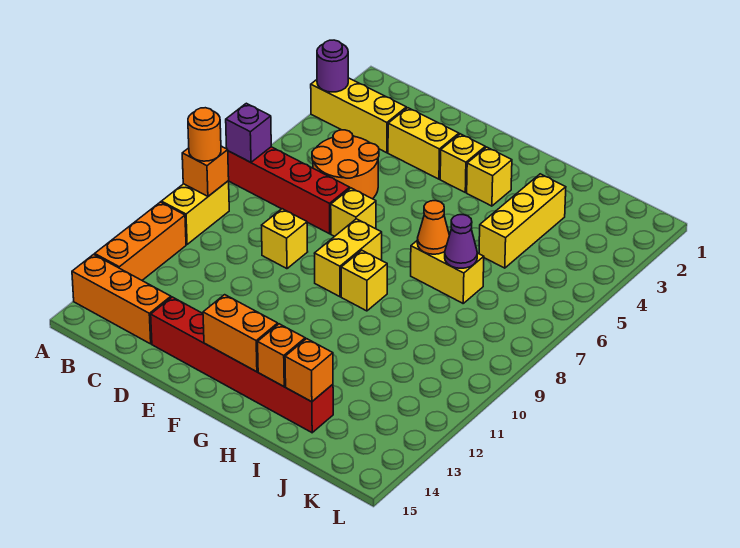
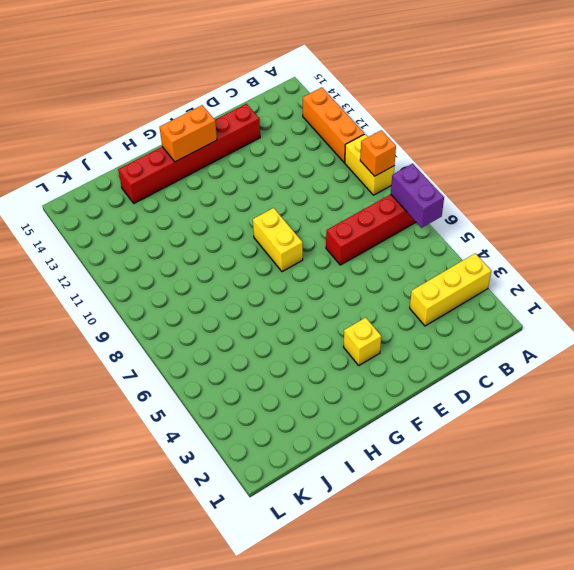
purple 1x2 brick [391,164,444,228] -> purple 1x1 brick [226,103,271,162]
none -> orange 1x3 brick [72,254,171,344]
none -> orange 2x2 round brick [312,130,379,199]
none -> yellow 1x2 brick [388,108,459,179]

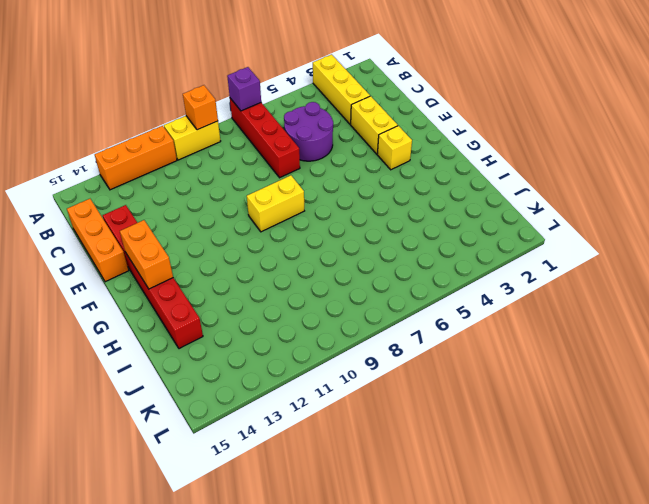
purple 2x2 round brick [284,102,333,161] -> orange 2x2 round brick [312,130,379,199]
orange 1x3 brick [67,199,129,282] -> orange 1x3 brick moved to [72,254,171,344]
none -> yellow 1x1 brick [262,209,308,269]
none -> yellow 1x1 brick [331,188,376,236]
none -> yellow 1x1 brick [467,147,512,206]

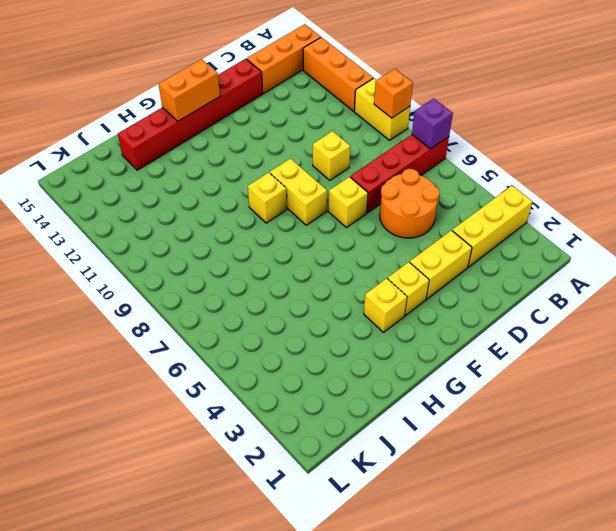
none -> yellow 1x2 brick [411,240,484,303]
none -> yellow 1x3 brick [479,174,566,268]
none -> purple 1x1 round brick [317,40,348,92]

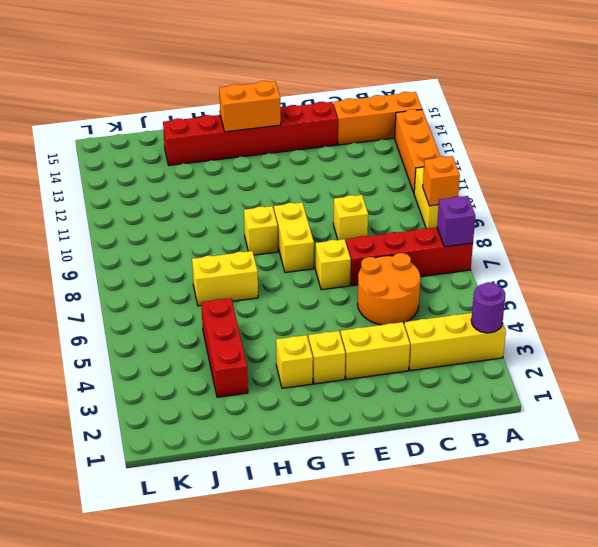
red 1x3 brick [201,298,248,397] -> yellow 1x3 brick [479,174,566,268]
none -> orange 1x1 cone [417,201,449,254]
none -> orange 1x1 brick [258,324,305,386]
none -> purple 1x1 cone [445,215,477,268]

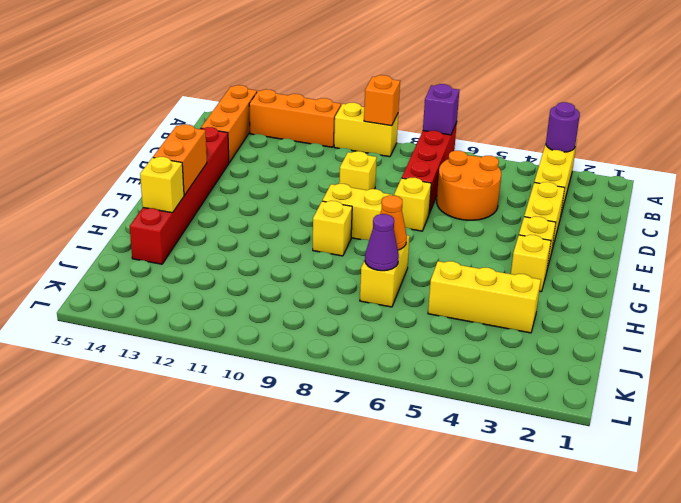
yellow 1x1 brick [140,157,184,213] -> orange 1x1 brick [258,324,305,386]
none -> orange 1x1 brick [285,339,333,402]
none -> orange 1x1 round brick [188,108,221,161]

